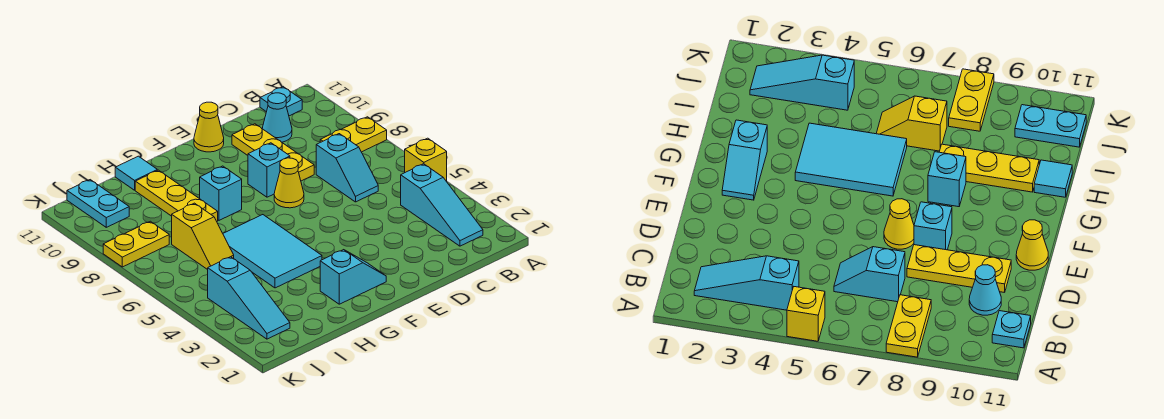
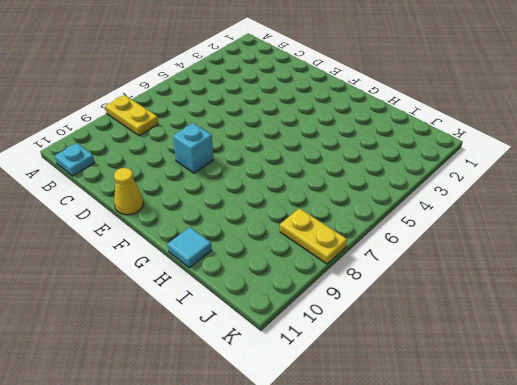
none -> yellow 1x1 brick [405,138,447,182]
none -> cyan 1x3 slope [401,164,483,246]
none -> cyan 1x2 slope [316,134,378,202]

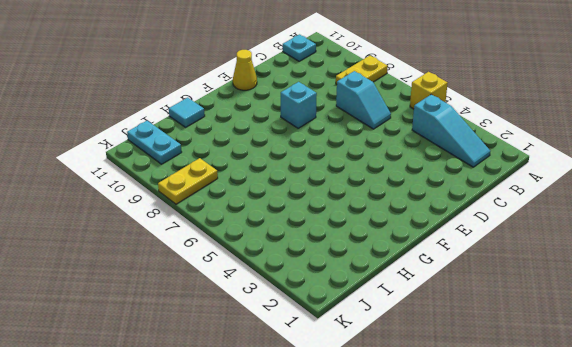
none -> cyan 1x1 cone [262,93,292,142]
none -> yellow 1x3 plate [232,124,314,181]
none -> yellow 1x1 cone [274,158,304,208]

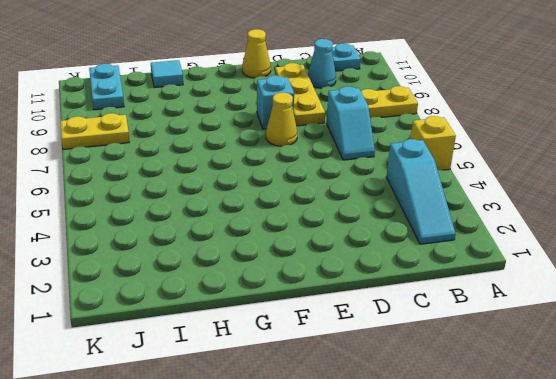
none -> cyan 1x2 slope [320,250,386,304]
none -> cyan 2x3 tile [223,215,322,288]
none -> cyan 1x1 brick [200,166,242,220]

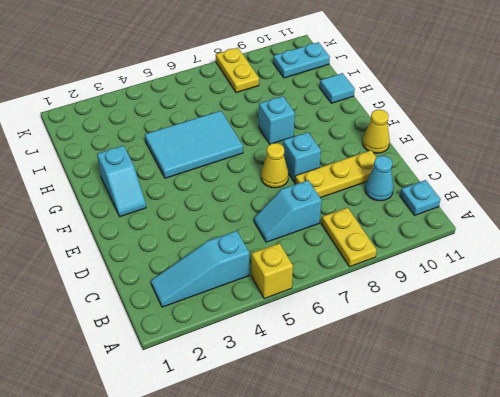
none -> yellow 1x3 plate [135,170,218,221]
none -> yellow 1x2 slope [172,203,234,270]
none -> cyan 1x3 slope [208,257,290,339]

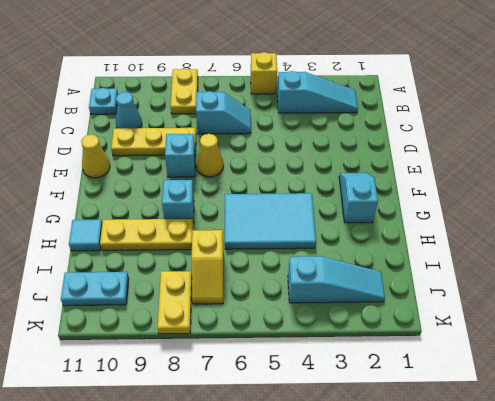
yellow 1x2 slope [191,230,223,304] -> yellow 1x2 slope turned to [172,203,234,270]

